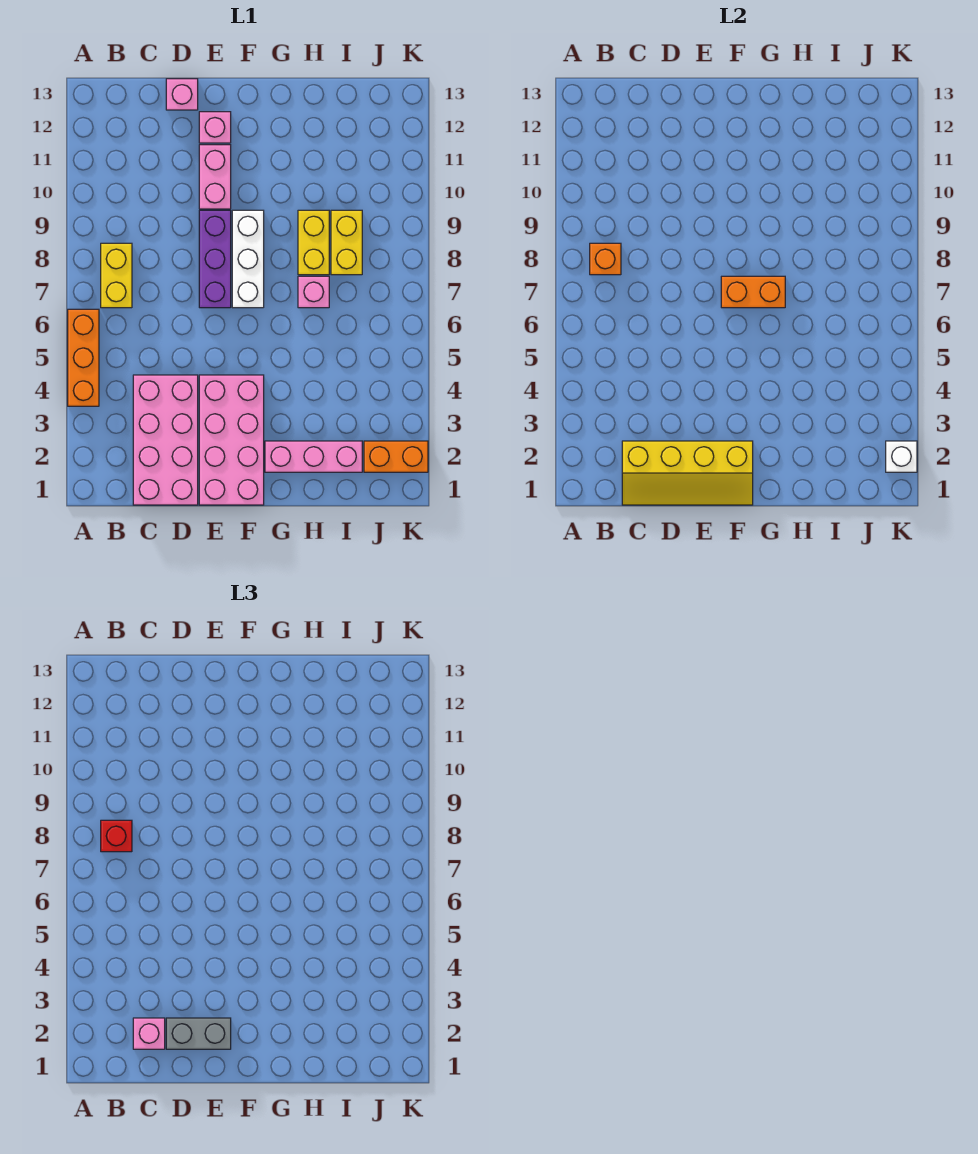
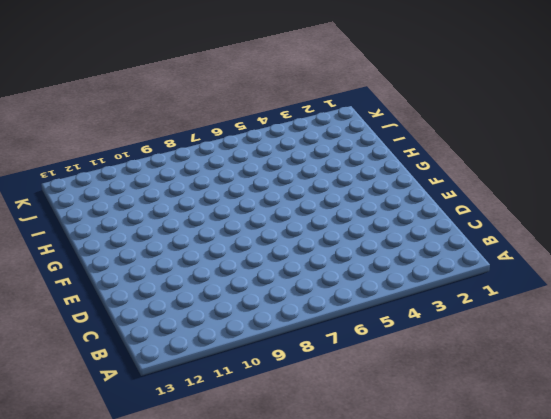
none -> orange 1x3 brick [68,309,99,406]
none -> yellow 1x2 brick [101,243,132,308]
none -> pink 2x4 brick [133,375,198,505]

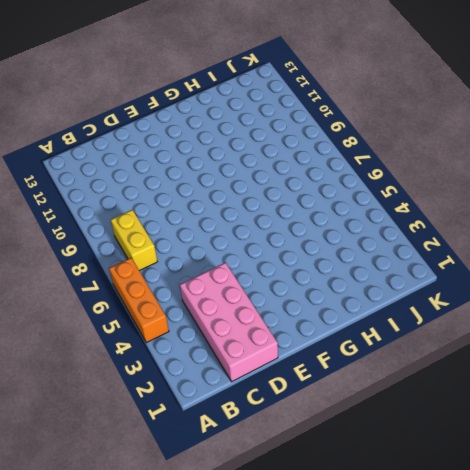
none -> pink 1x1 brick [166,79,198,110]
none -> pink 2x4 brick [199,375,264,505]
none -> purple 1x3 brick [199,210,231,308]

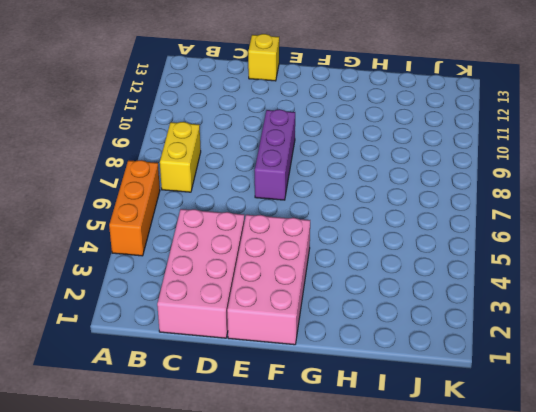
yellow 1x1 brick [248,34,279,81] -> pink 1x1 brick [166,79,198,110]
none -> pink 1x2 brick [199,145,231,209]
none -> pink 1x1 brick [199,112,231,143]
none -> white 1x3 brick [232,210,264,308]

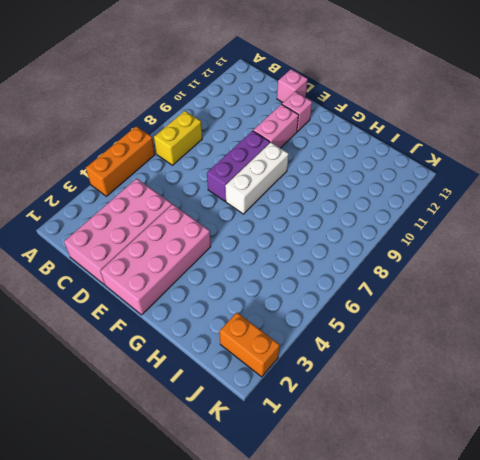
none -> pink 1x3 brick [265,441,362,472]
none -> pink 1x1 brick [298,276,329,308]
none -> yellow 1x2 brick [298,210,329,275]

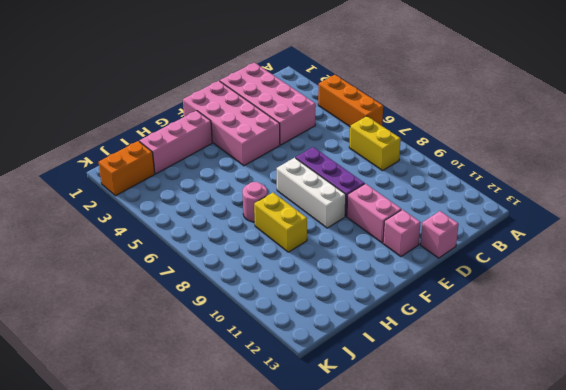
pink 1x1 round brick [242,182,267,222] -> pink 1x1 brick [298,276,329,308]
none -> yellow 1x2 brick [331,210,362,275]
none -> orange 1x1 brick [590,243,621,275]
none -> yellow 2x4 slope [622,441,753,505]

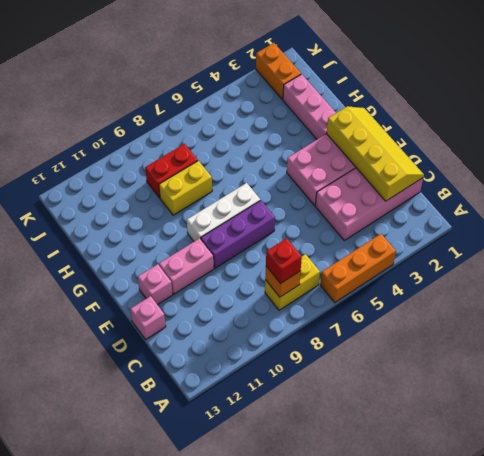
red 1x2 brick [145,144,198,198] -> yellow 1x2 brick [331,210,362,275]
none -> pink 1x1 brick [298,276,329,308]
none -> orange 1x2 brick [721,276,785,308]
none -> white 1x1 brick [886,441,917,472]

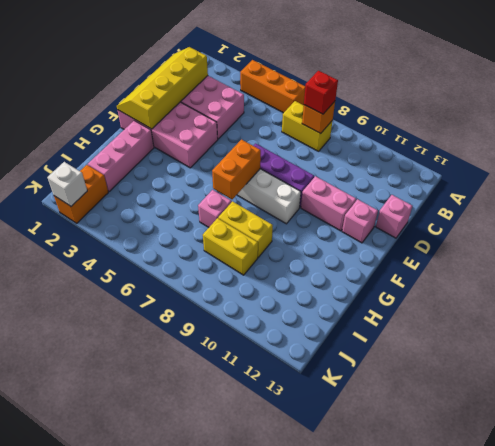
none -> pink 1x1 brick [133,1018,165,1049]
none -> grey 1x2 brick [166,1018,231,1049]

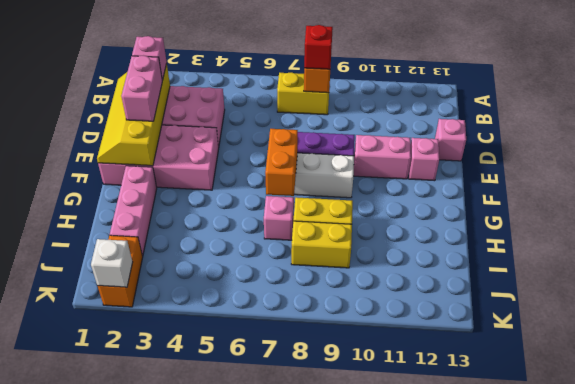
pink 1x2 brick [121,55,163,121] -> grey 1x2 brick [166,1018,231,1049]
none -> orange 1x3 brick [68,309,99,406]

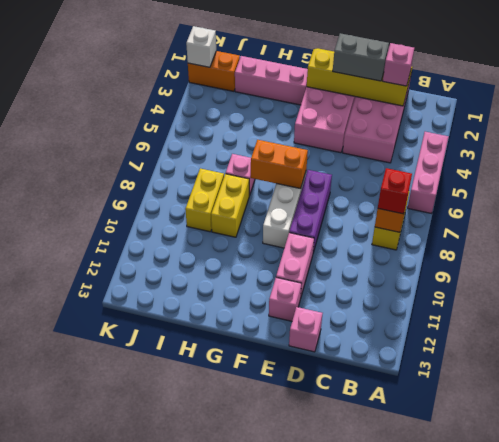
pink 1x3 brick [408,132,449,214] -> orange 1x3 brick [68,309,99,406]

